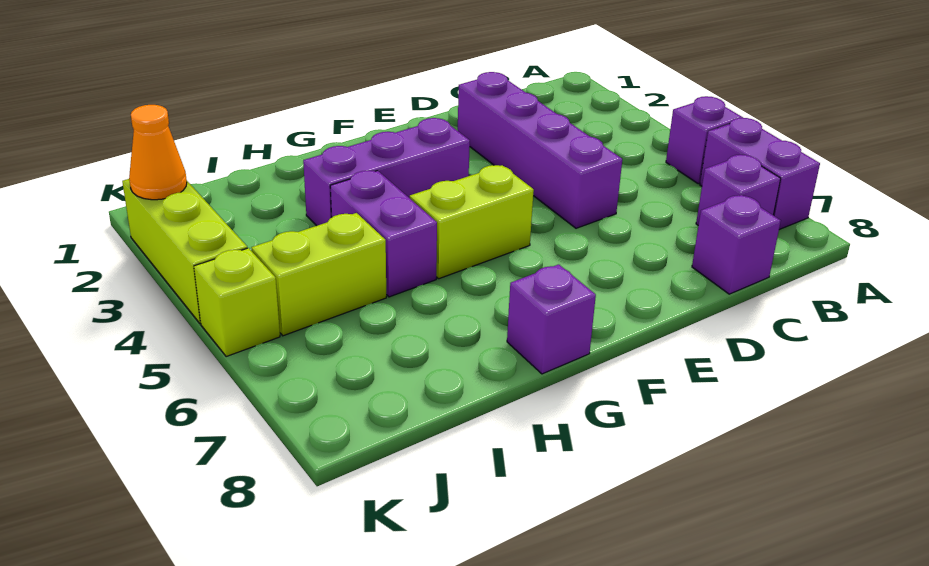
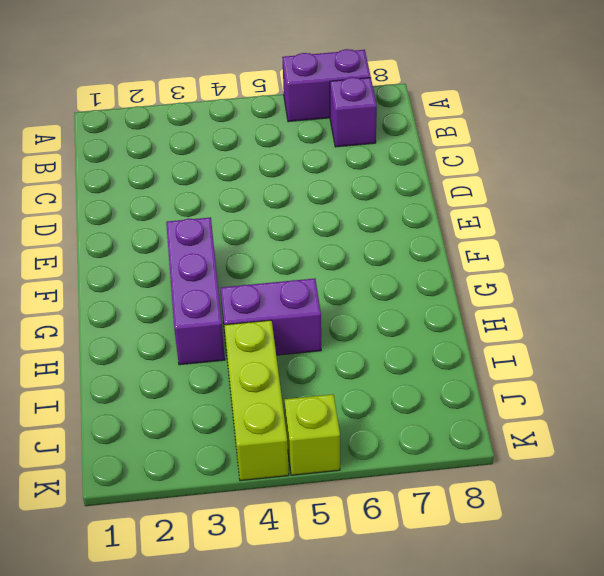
lime 1x3 brick [224,320,289,481] -> lime 1x3 brick turned to [122,179,247,323]
none -> purple 1x1 brick [666,96,743,184]
none -> purple 1x1 brick [692,195,781,294]
none -> purple 1x4 brick [458,72,622,228]

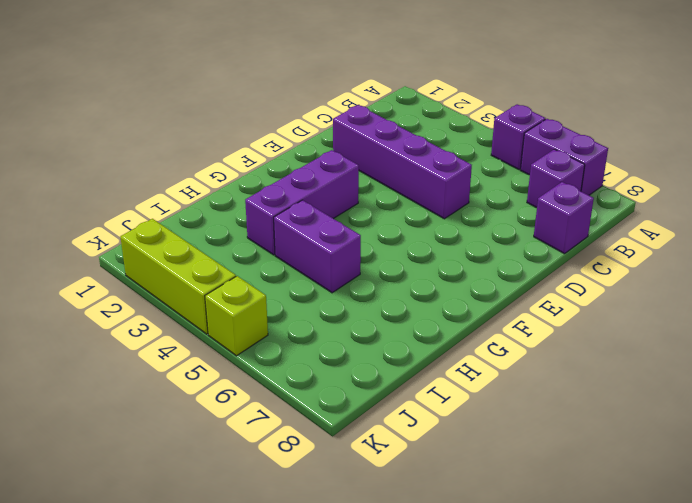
none -> lime 1x2 brick [410,165,534,279]
none -> purple 1x1 brick [507,264,596,374]
none -> lime 1x2 brick [251,213,386,336]

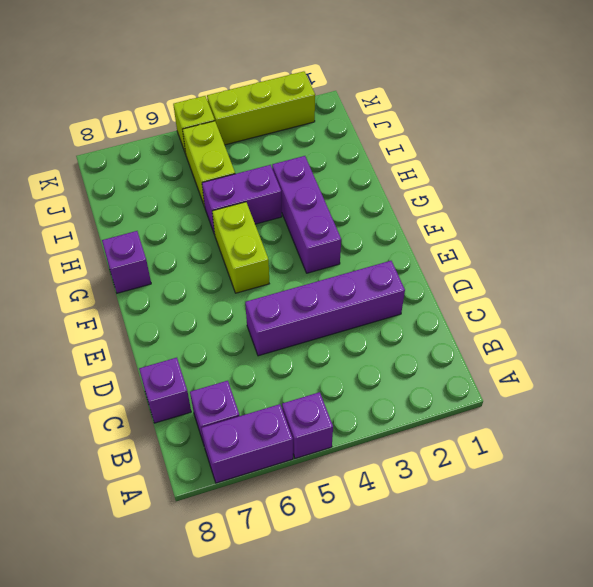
none -> orange 1x1 cone [129,105,187,200]

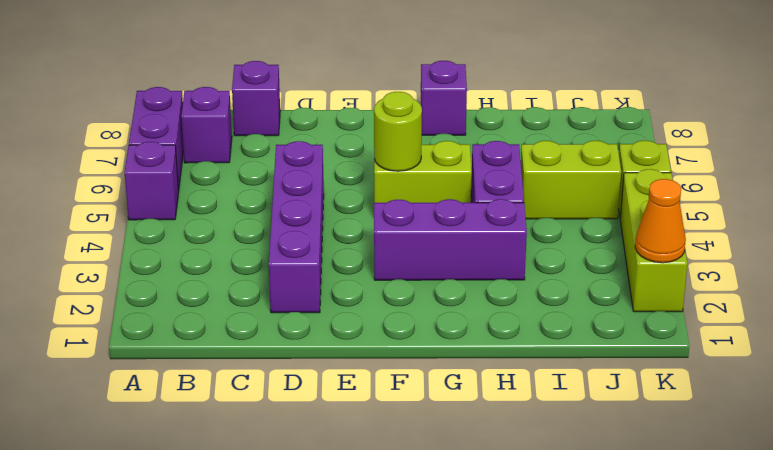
lime 1x1 round brick [374,92,422,171] -> none

